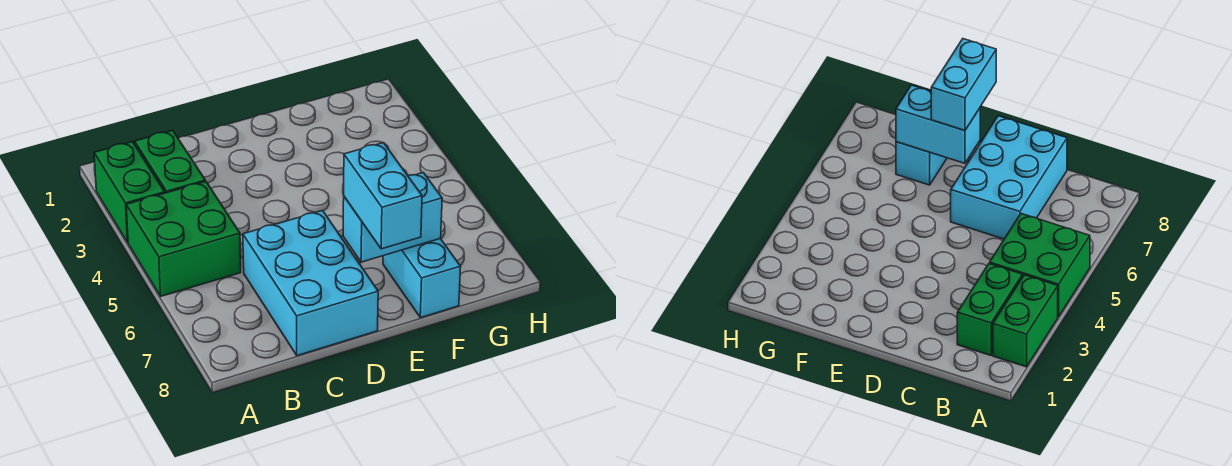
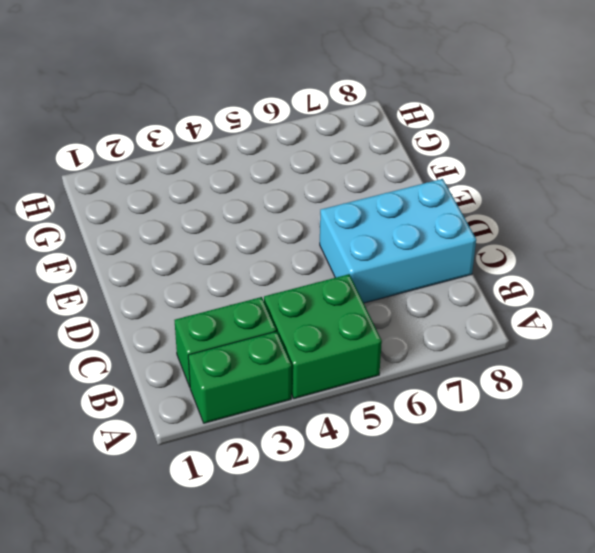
none -> cyan 1x2 brick [383,239,461,318]
none -> cyan 1x2 brick [343,173,442,262]

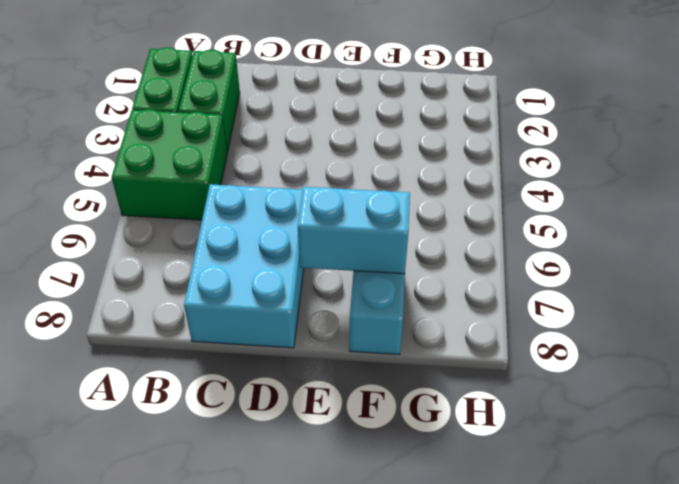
none -> cyan 1x2 brick [344,143,422,249]

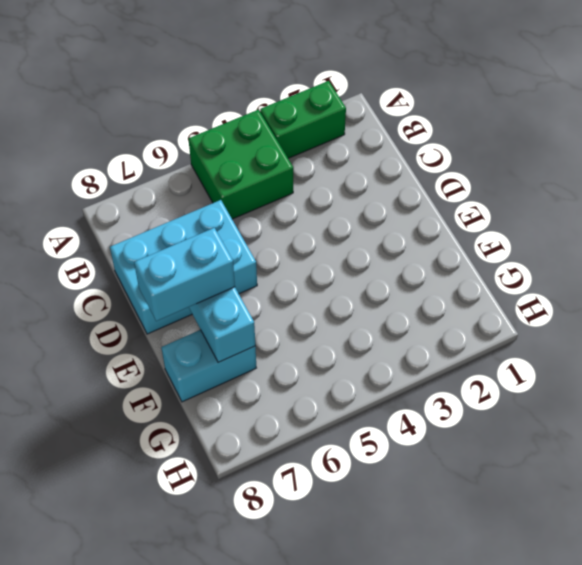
none -> green 1x2 brick [135,130,205,193]

